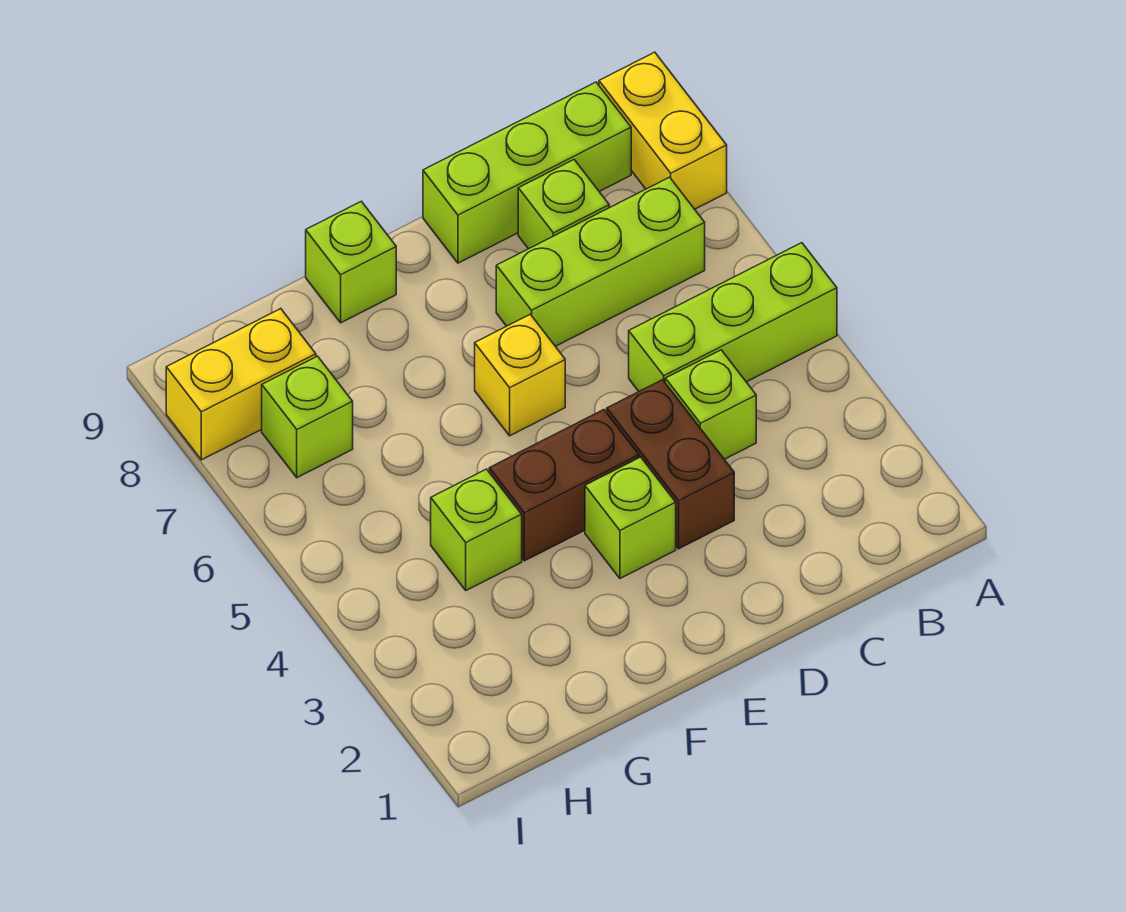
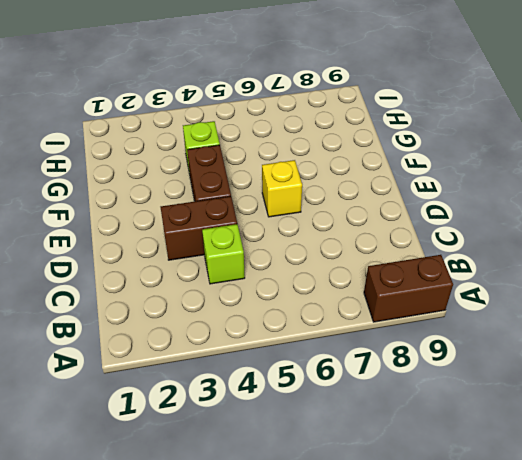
brown 1x2 brick [364,255,453,322] -> yellow 1x2 brick [599,52,727,209]
none -> lime 1x3 brick [629,243,837,391]
none -> lime 1x3 brick [496,177,705,346]
none -> lime 1x3 brick [423,82,631,263]

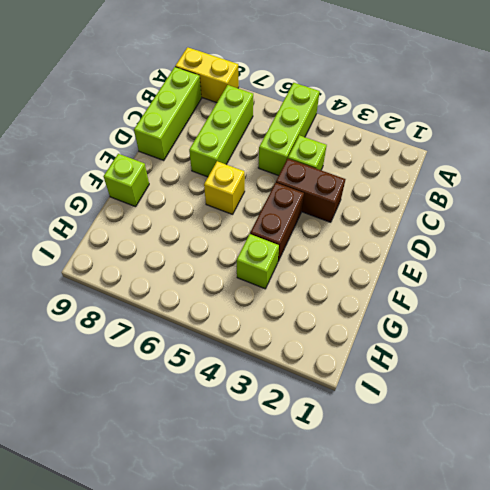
none -> lime 1x1 brick [518,160,609,249]
none -> lime 1x1 brick [585,457,676,578]
none -> lime 1x1 brick [262,356,353,478]

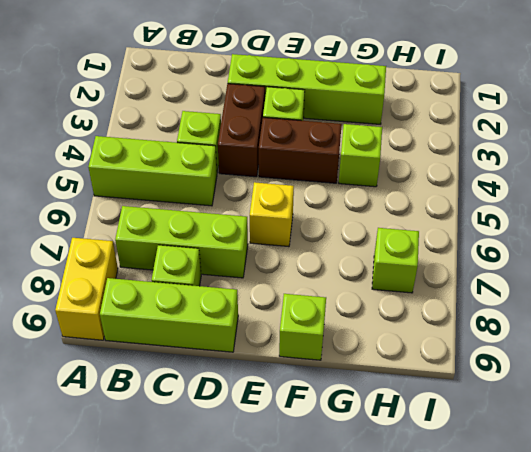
lime 1x4 brick [228,54,386,124] -> none
none -> yellow 1x2 brick [166,309,316,460]

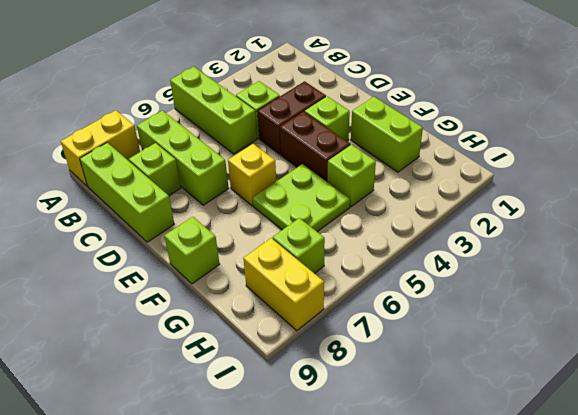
lime 1x2 brick [351,97,423,172] -> none
lime 2x2 plate [253,164,350,232] -> none

